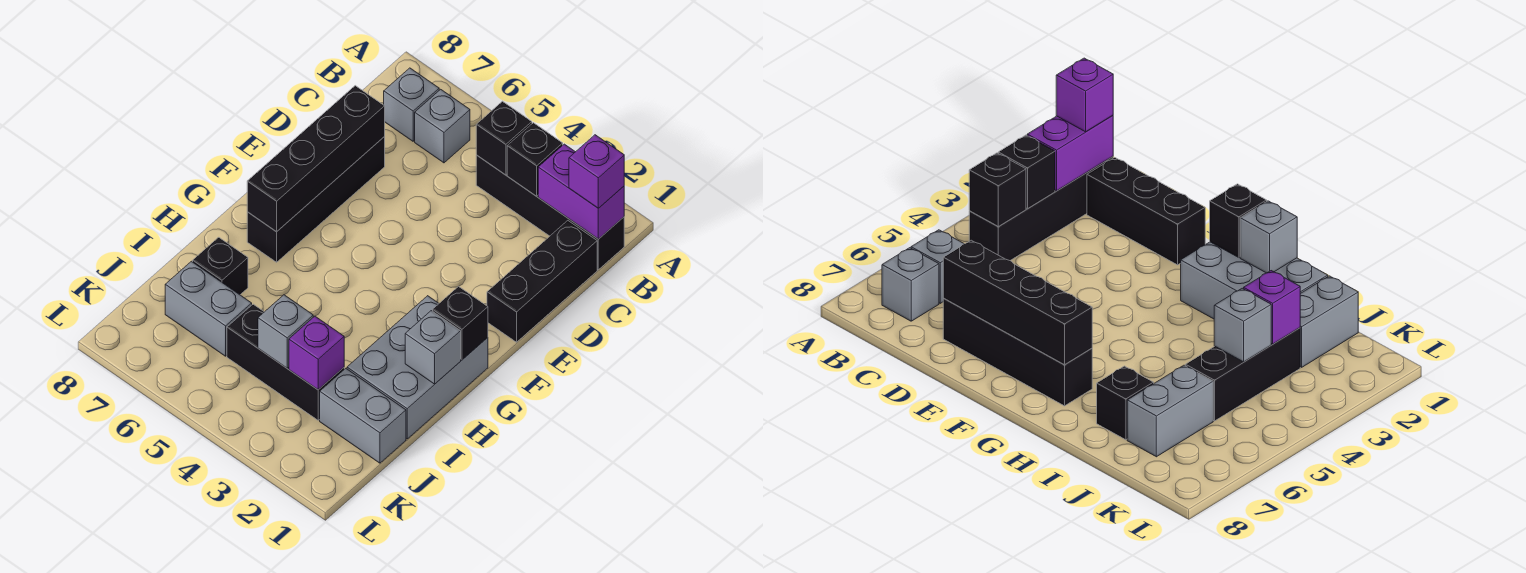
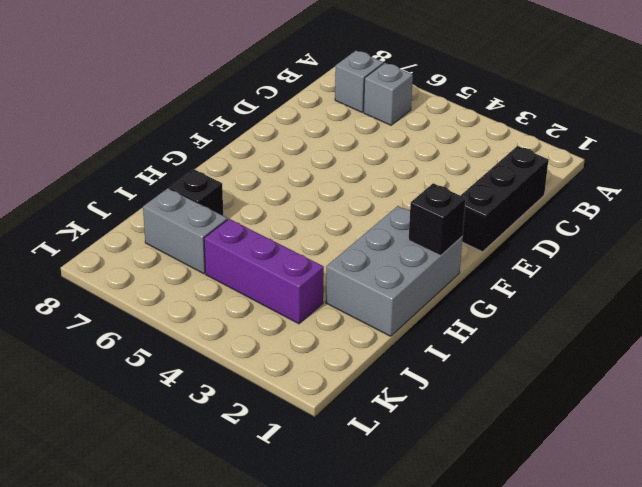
purple 1x3 brick [204,219,324,324] -> black 1x3 brick [227,304,344,420]
none -> black 1x4 brick [476,155,624,270]
none -> black 1x4 brick [247,137,385,262]
none -> grey 1x2 brick [320,368,406,463]

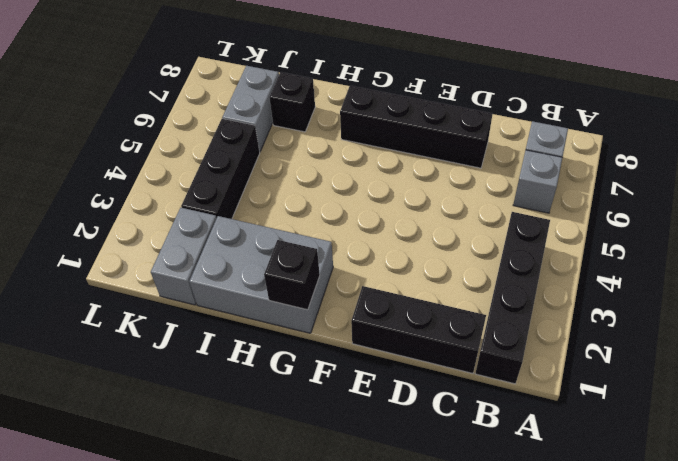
none -> purple 1x2 brick [538,144,624,239]
none -> black 1x1 brick [507,123,563,196]
none -> black 1x1 brick [476,101,532,175]

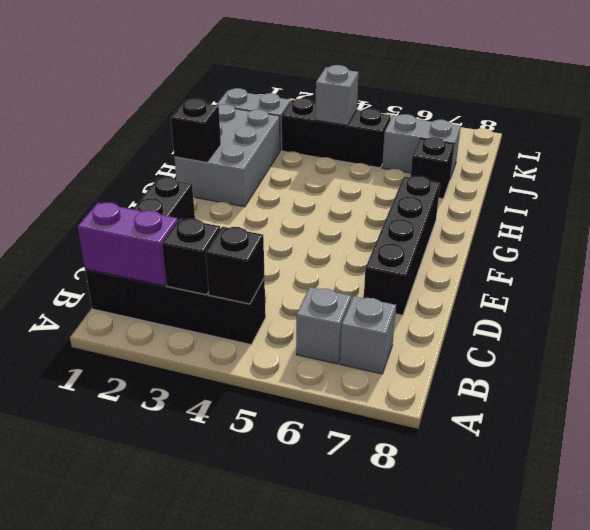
none -> black 1x4 brick [247,86,385,232]
none -> grey 1x1 brick [405,311,461,384]
none -> purple 1x1 brick [289,316,344,390]

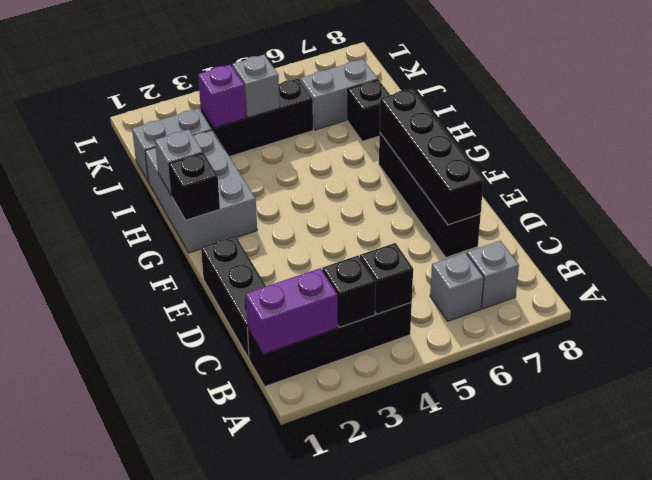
none -> purple 1x1 brick [569,135,624,208]

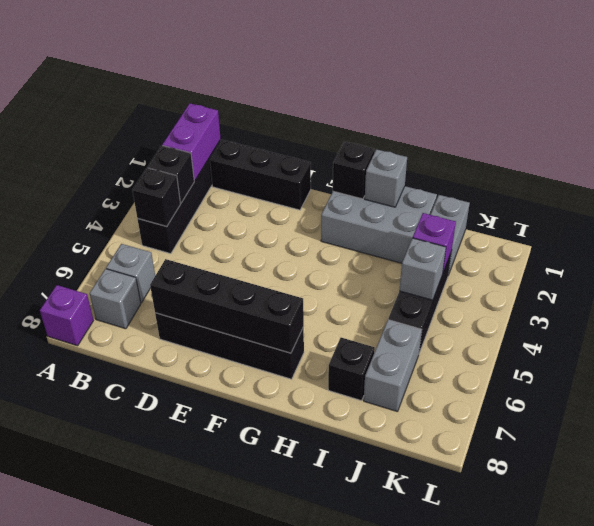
purple 1x1 brick [40,285,94,346] -> purple 1x1 brick moved to [569,135,624,208]

